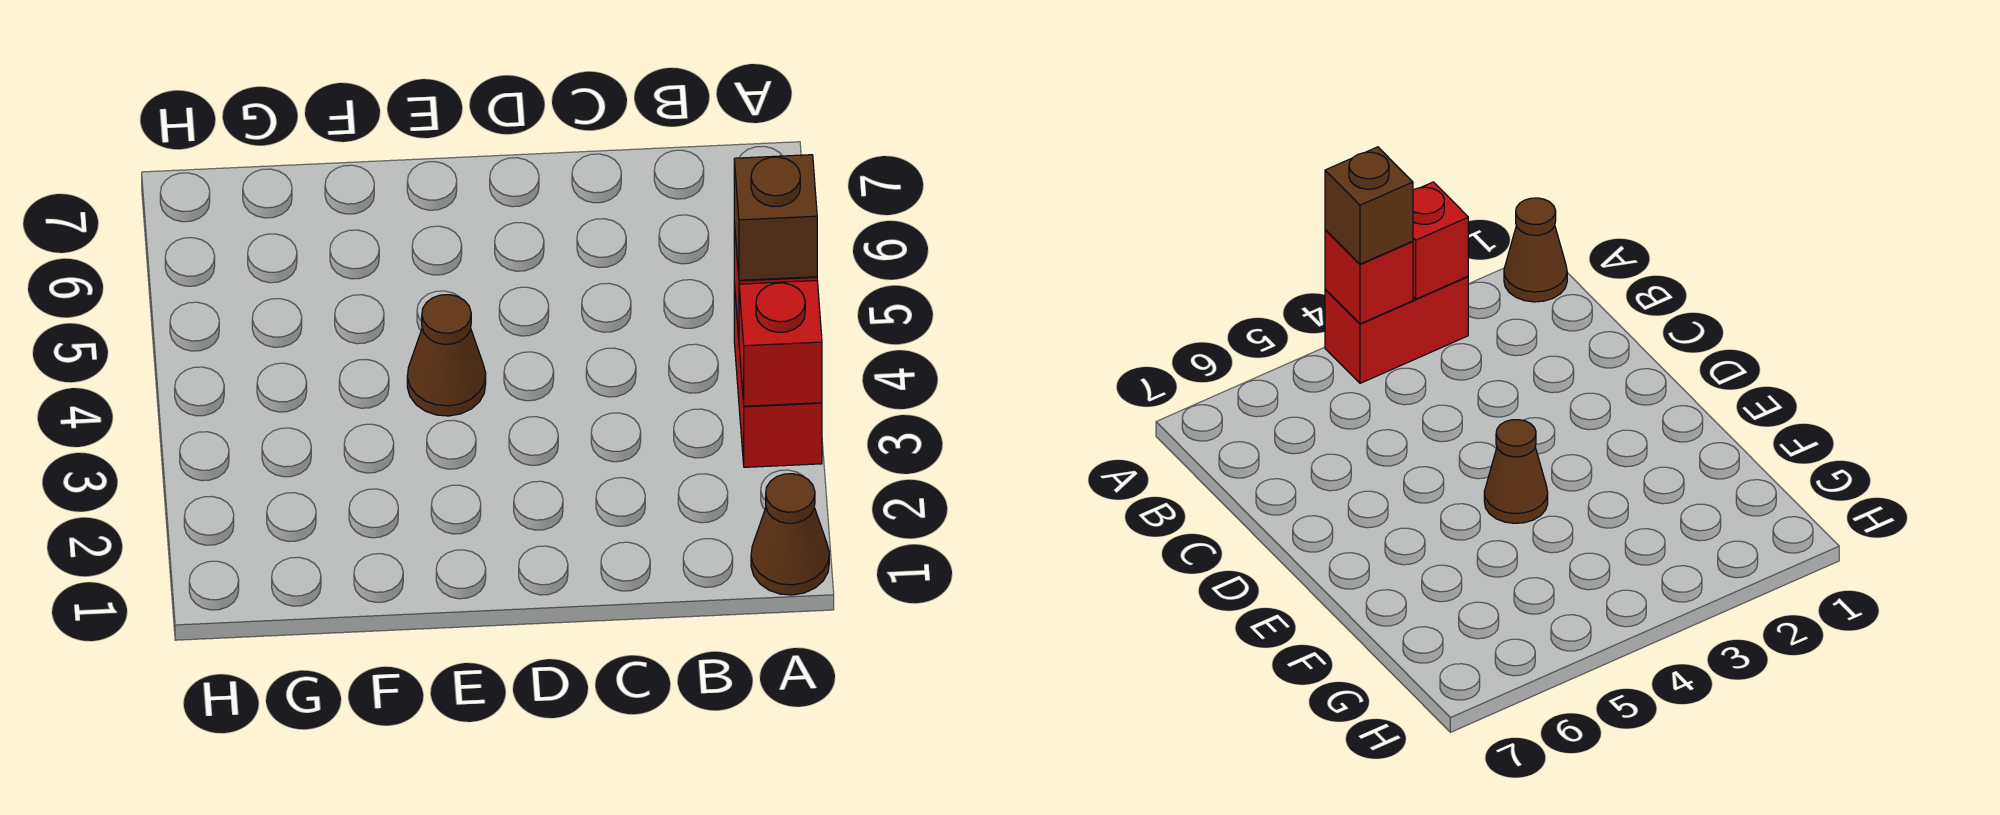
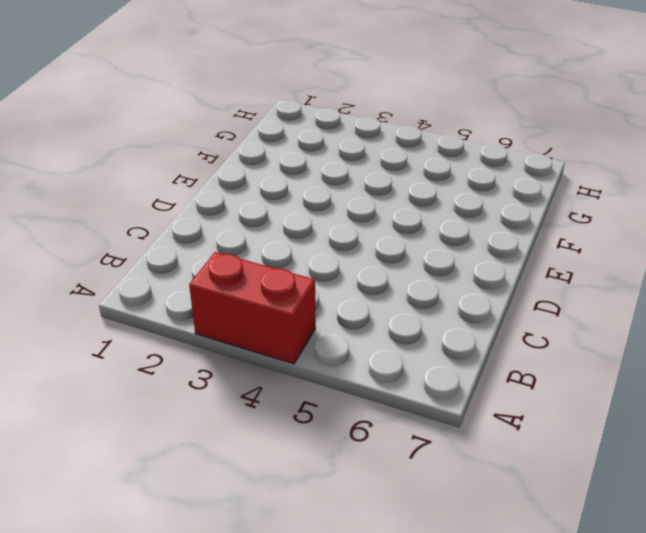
none -> brown 1x1 cone [751,474,829,595]
none -> brown 1x1 cone [407,295,486,416]

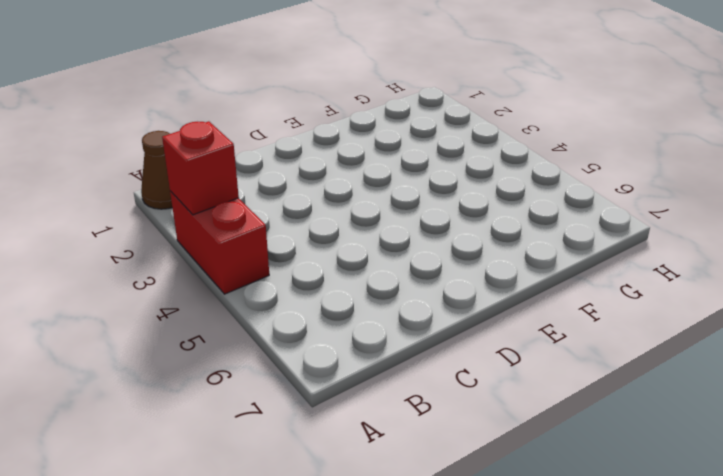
none -> brown 1x1 cone [407,295,486,416]
none -> red 1x1 brick [1325,230,1413,324]

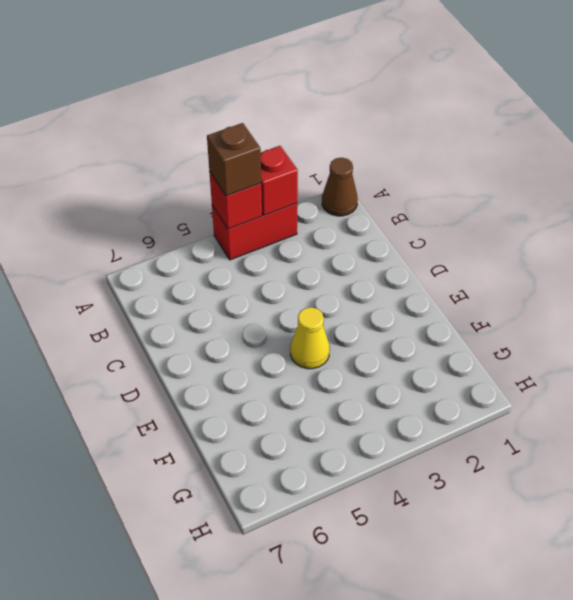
yellow 1x1 cone [290,307,330,369] -> brown 1x1 cone [407,295,486,416]

